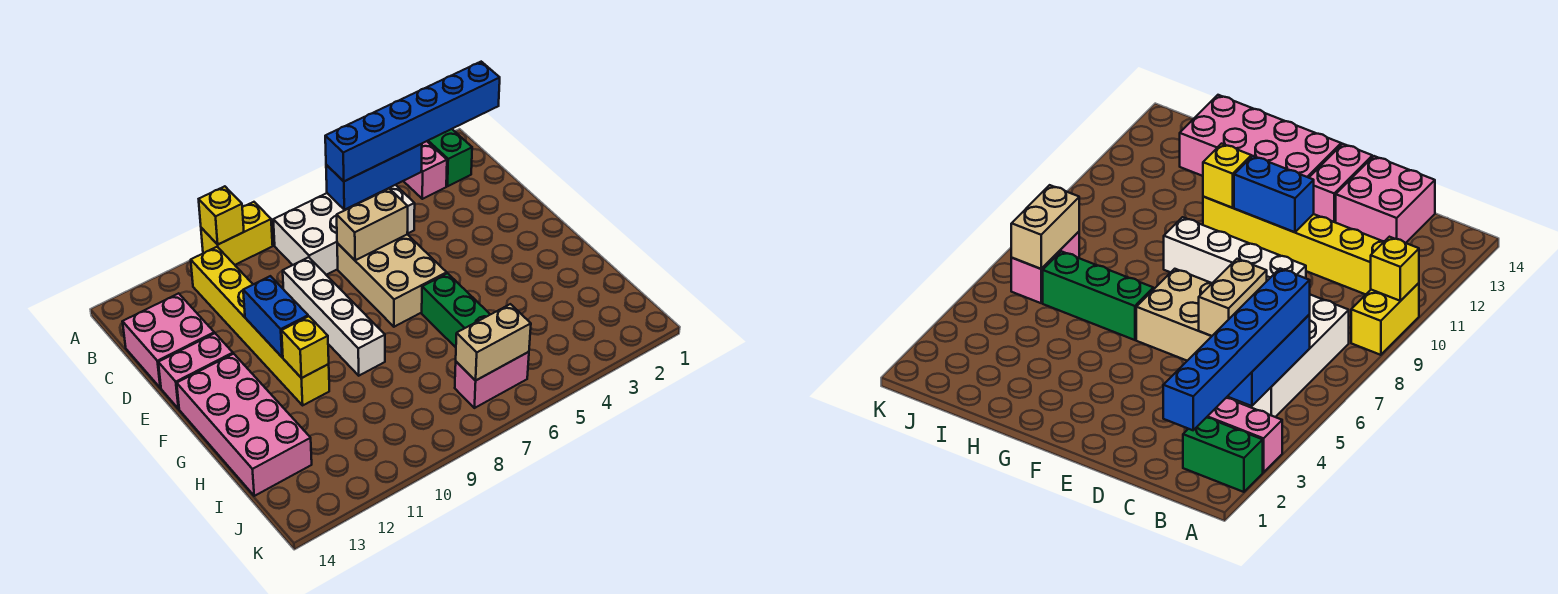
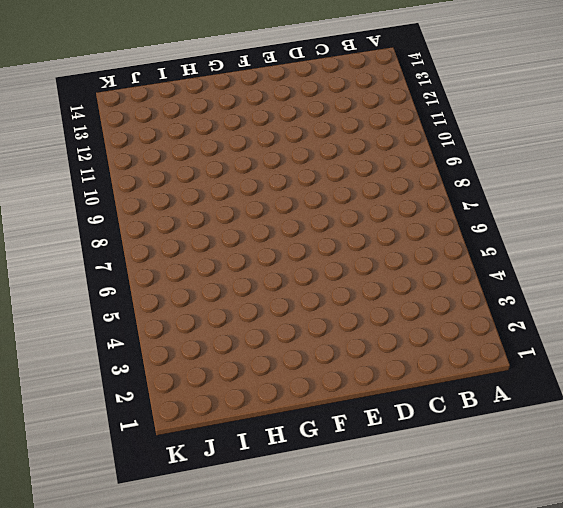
none -> green 1x2 brick [427,129,472,186]
none -> pink 1x2 brick [404,141,447,199]
none -> yellow 1x2 brick [201,202,273,265]

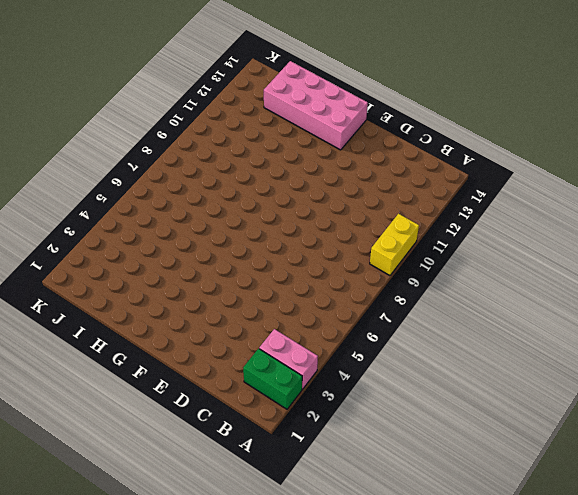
none -> white 2x4 brick [273,185,415,275]
none -> yellow 1x6 brick [191,247,329,405]
none -> pink 2x2 brick [123,293,214,388]

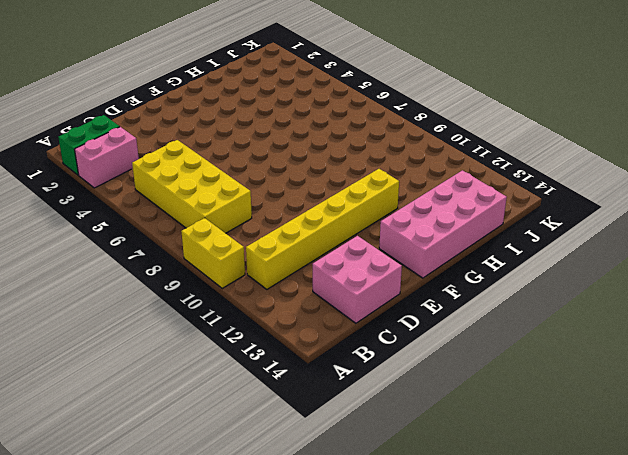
yellow 2x4 brick [132,140,252,233] -> white 2x4 brick [273,185,415,275]
none -> tan 2x3 brick [337,234,447,327]
none -> white 1x4 brick [283,257,385,376]
none -> pink 1x2 brick [158,333,233,409]

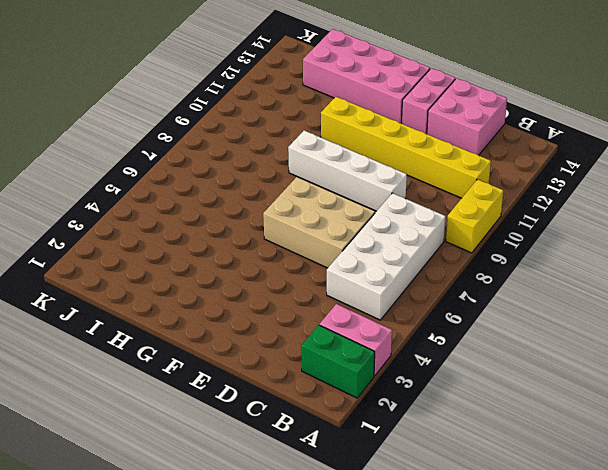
none -> green 1x3 brick [422,273,490,347]
none -> pink 1x2 brick [455,352,529,408]
none -> yellow 1x1 brick [199,186,244,245]

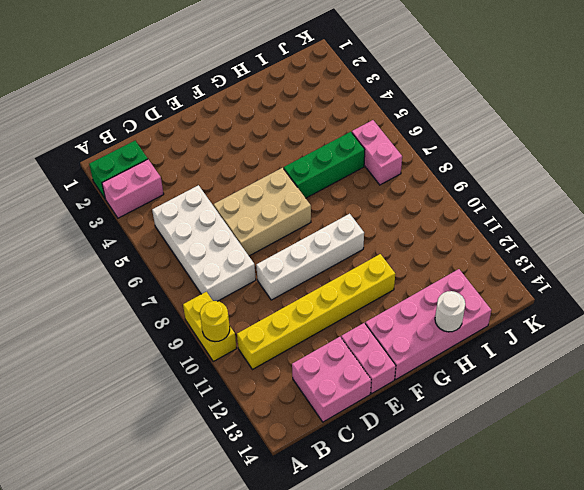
yellow 1x1 round brick [200,301,230,342] -> yellow 1x1 brick [199,186,244,245]
white 1x1 round brick [435,291,465,332] -> none
none -> blue 1x3 brick [326,144,422,210]
none -> tan 1x2 brick [337,189,408,260]
none -> blue 1x2 brick [243,276,308,357]

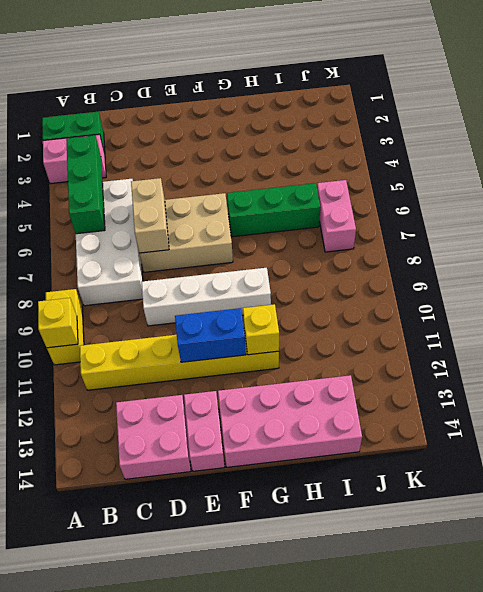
green 1x3 brick [66,135,105,234] -> blue 1x3 brick [326,144,422,210]
none -> tan 1x2 brick [456,304,531,381]
none -> blue 1x6 brick [325,62,500,181]

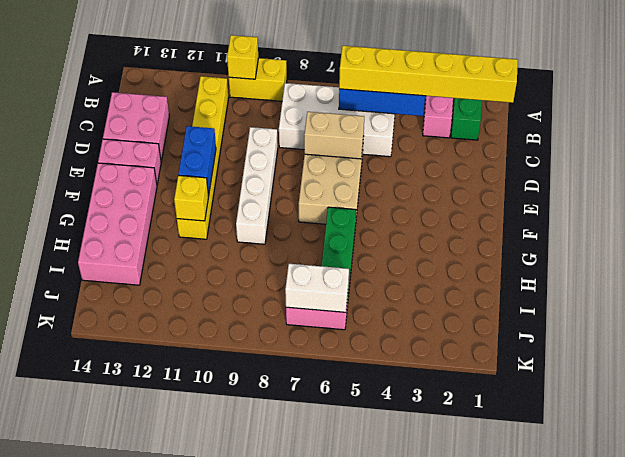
yellow 1x6 brick [339,46,518,103] -> blue 1x6 brick [325,62,500,181]
white 1x2 brick [285,264,349,312] -> tan 1x2 brick [456,304,531,381]

